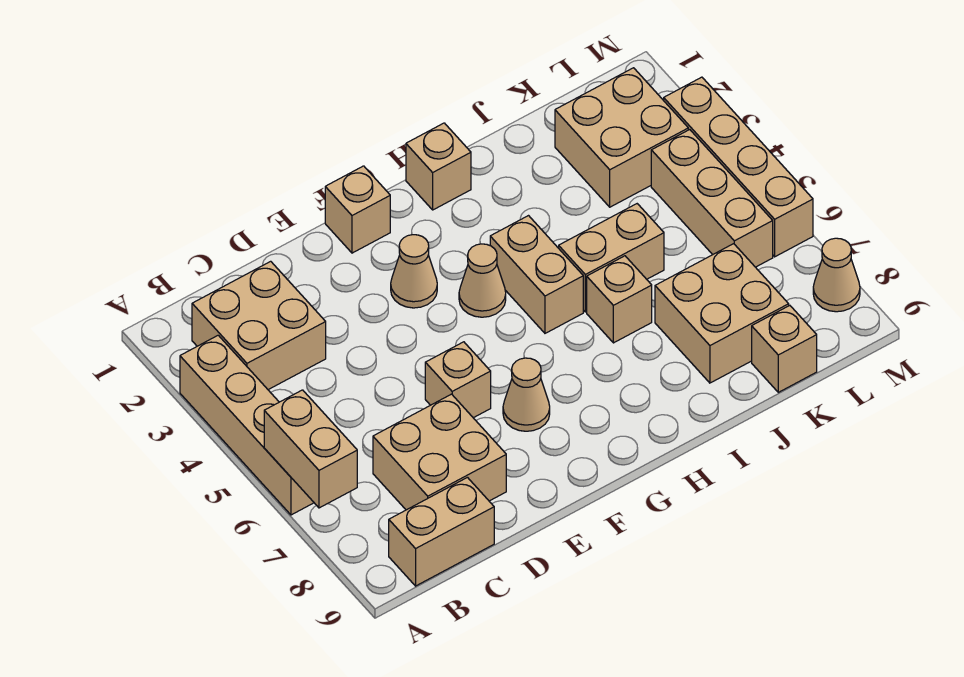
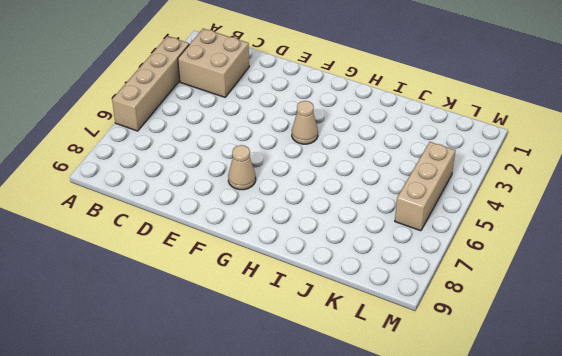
none -> tan 1x2 brick [389,478,494,586]
none -> tan 2x2 brick [373,394,506,510]
none -> tan 1x1 brick [425,342,491,418]

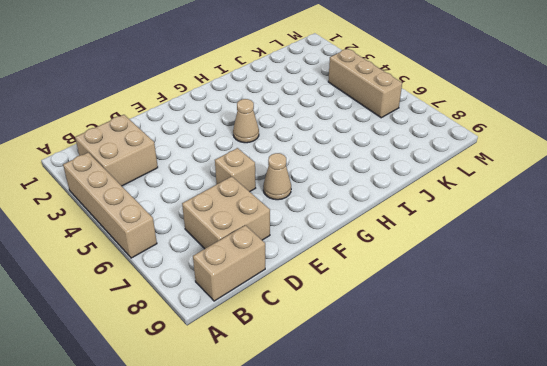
none -> tan 1x1 brick [325,166,390,253]
none -> tan 1x1 cone [391,235,437,308]
none -> tan 1x1 brick [406,123,471,210]

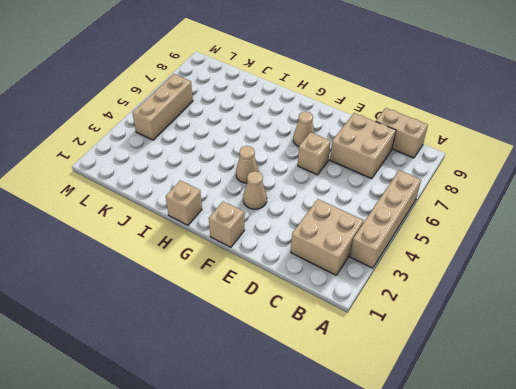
none -> tan 1x2 brick [490,216,583,333]
none -> tan 1x2 brick [559,204,664,312]
none -> tan 1x1 brick [587,256,652,343]

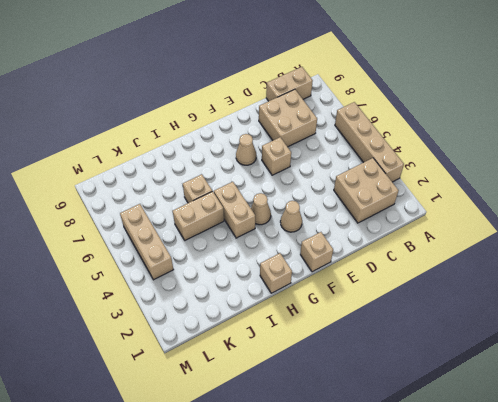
none -> tan 2x2 brick [655,244,789,383]
none -> tan 2x2 brick [555,68,688,207]
none -> tan 1x1 brick [752,305,817,392]

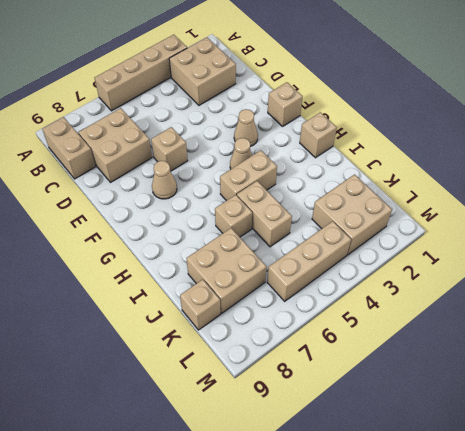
none -> tan 1x4 brick [664,77,813,257]
none -> tan 1x1 cone [813,238,860,312]
none -> tan 1x2 brick [264,390,357,508]

